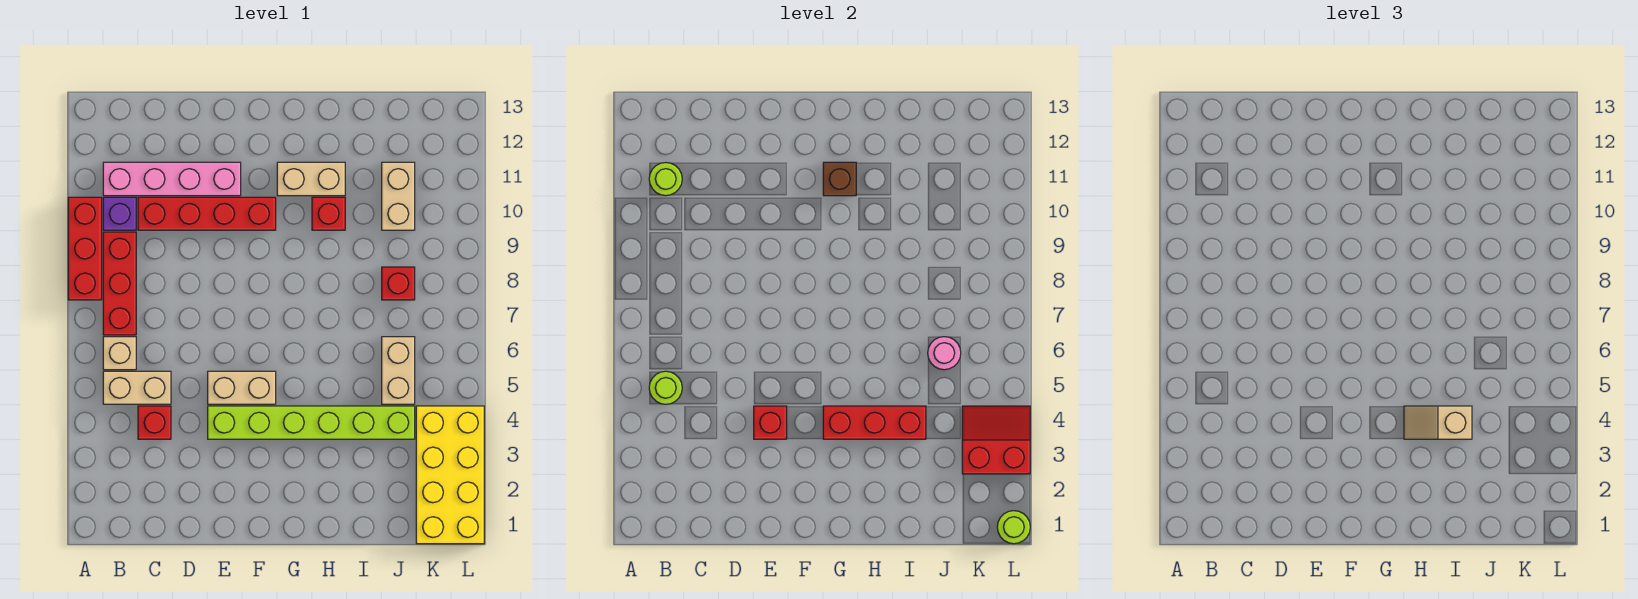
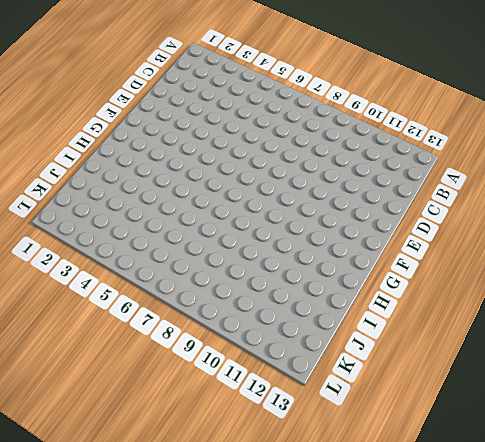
none -> red 1x3 brick [68,197,102,300]
none -> tan 1x2 brick [103,371,171,404]
none -> tan 1x1 brick [103,337,136,370]

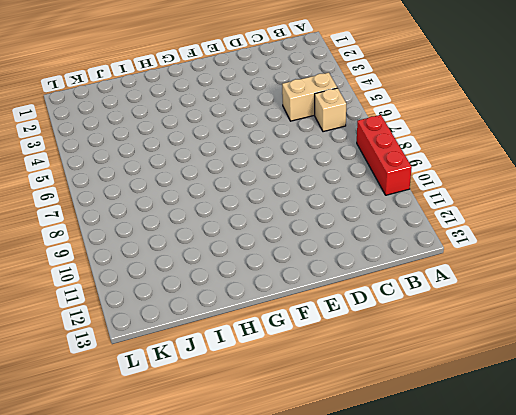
none -> red 1x3 brick [103,232,136,335]
none -> purple 1x1 brick [103,197,136,230]
none -> pink 1x4 brick [103,162,241,196]

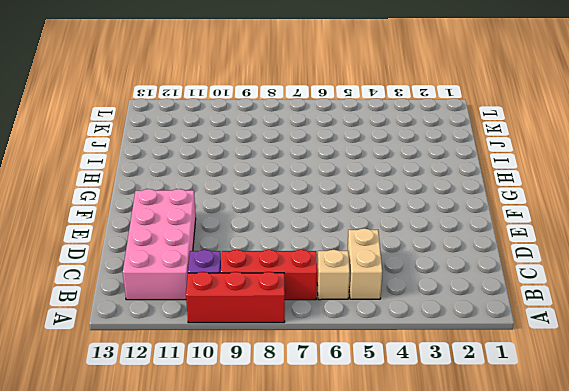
pink 2x4 brick [123,189,196,300] -> pink 1x4 brick [103,162,241,196]
none -> red 1x1 brick [138,406,171,439]
none -> red 1x4 brick [138,197,276,230]
none -> lime 1x6 brick [208,406,415,439]

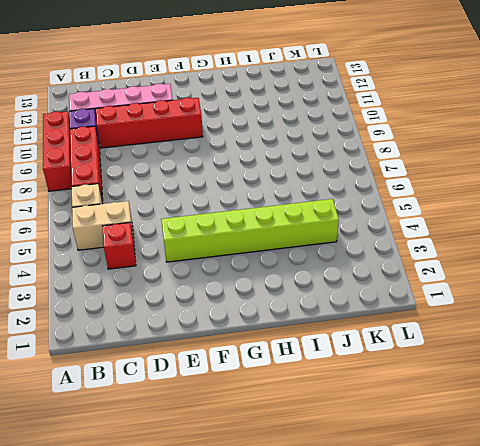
none -> tan 1x2 brick [208,371,276,404]
none -> tan 1x2 brick [277,162,345,196]
none -> red 1x1 brick [312,197,345,230]

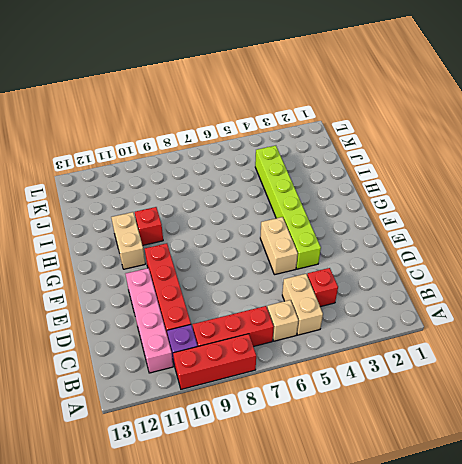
none -> tan 1x2 brick [382,337,415,404]
none -> red 1x1 brick [382,267,415,300]
none -> tan 1x2 brick [382,162,415,230]

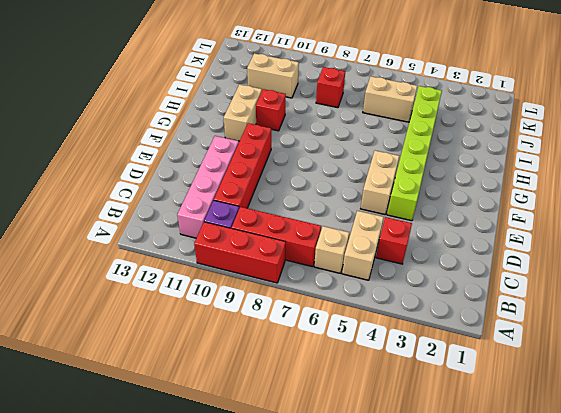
none -> yellow 2x4 brick [416,406,484,544]
none -> lime 1x1 round brick [649,371,682,404]
none -> lime 1x1 round brick [649,163,682,196]

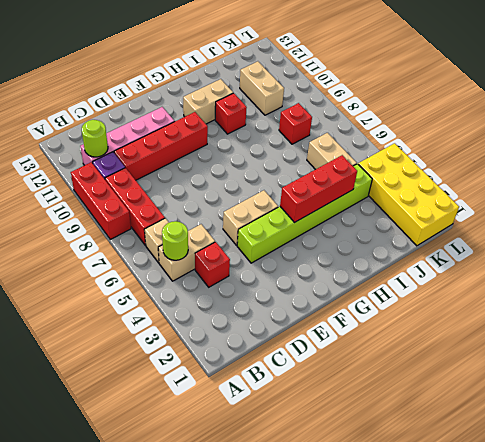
none -> red 1x1 brick [754,406,787,439]
none -> brown 1x1 brick [823,162,856,196]
none -> pink 1x1 round brick [928,337,961,370]

